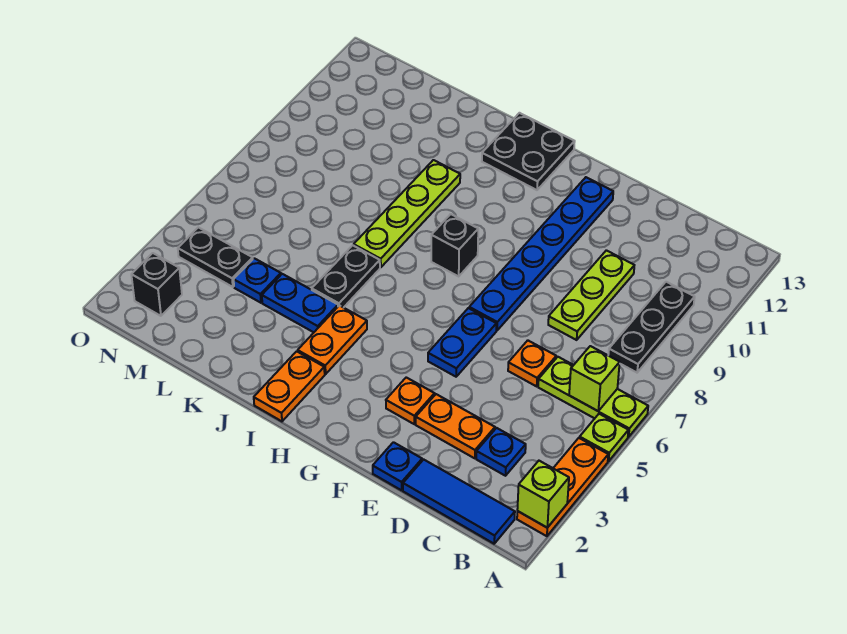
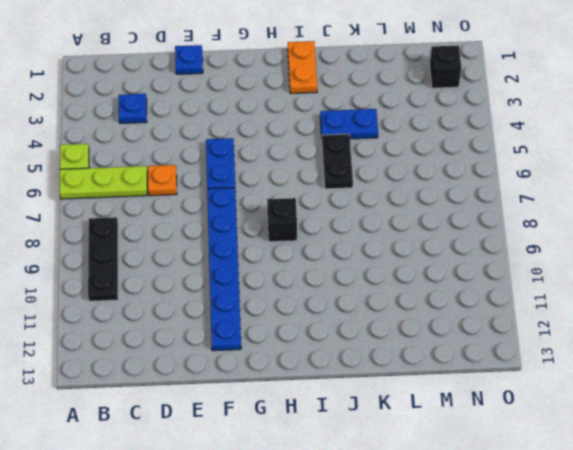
none -> orange 1x3 plate [517,438,608,536]
none -> blue 1x3 tile [403,460,515,544]
none -> orange 1x2 plate [416,394,495,458]

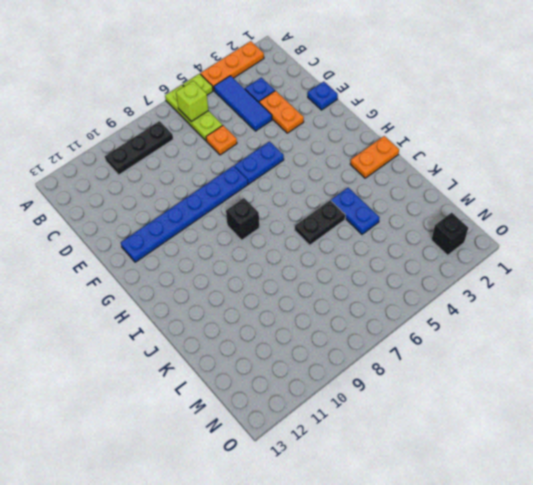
blue 1x3 tile [214,76,272,131] -> blue 1x3 tile moved to [403,460,515,544]
none -> lime 1x3 plate [548,250,634,340]
none -> orange 1x1 plate [386,377,435,424]
none -> black 2x2 plate [482,113,575,190]

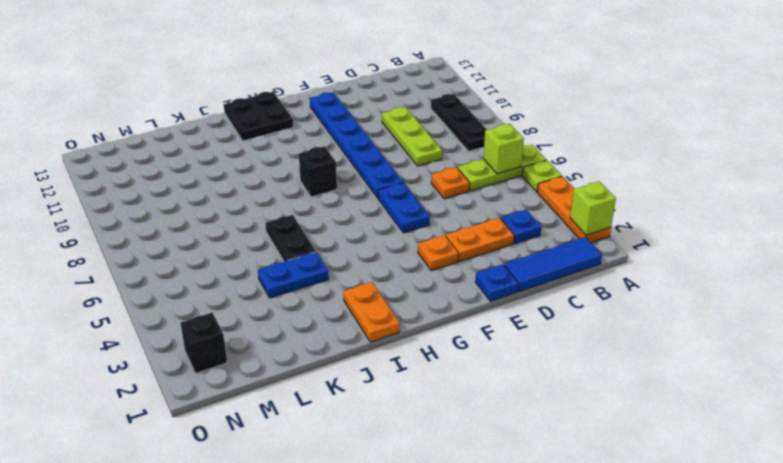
none -> orange 1x2 plate [298,306,367,374]
none -> lime 1x4 plate [354,160,460,267]
none -> blue 1x1 plate [234,258,281,303]

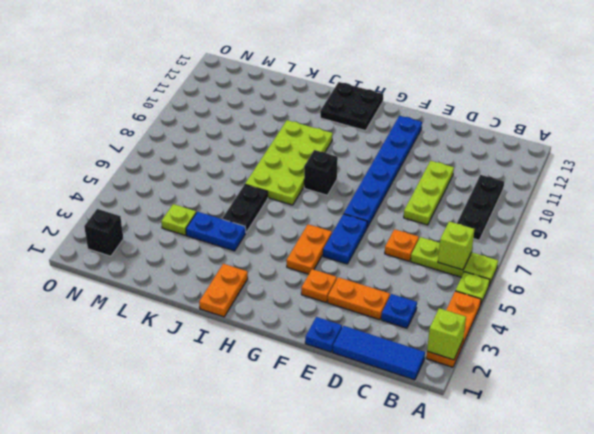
orange 1x2 plate [286,224,332,274] -> orange 1x2 plate moved to [298,306,367,374]
lime 2x4 plate [245,120,333,205] -> lime 1x4 plate [354,160,460,267]
lime 1x1 plate [161,204,196,235] -> blue 1x1 plate [234,258,281,303]
none -> black 1x2 plate [178,227,253,287]

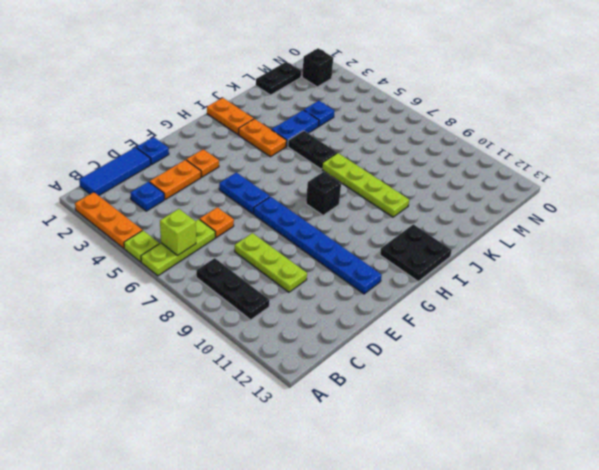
black 1x2 plate [256,62,301,95] -> black 1x2 plate moved to [178,227,253,287]
none -> lime 1x1 brick [517,461,569,528]

